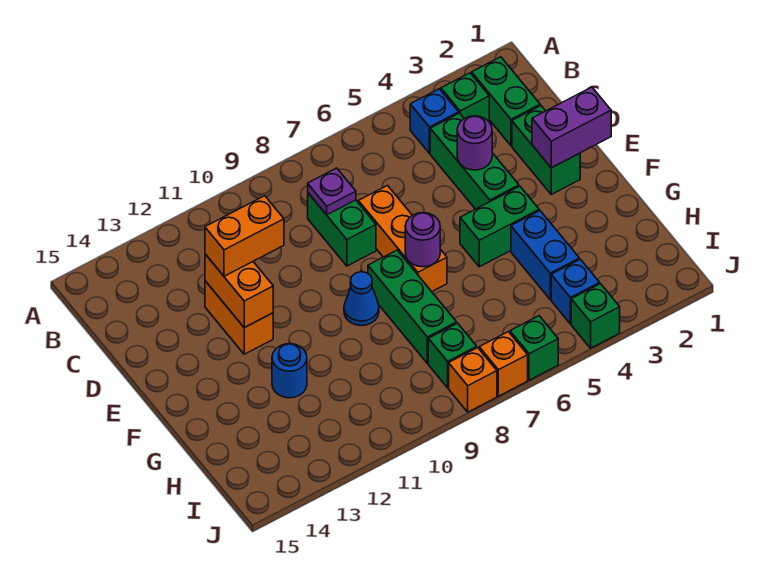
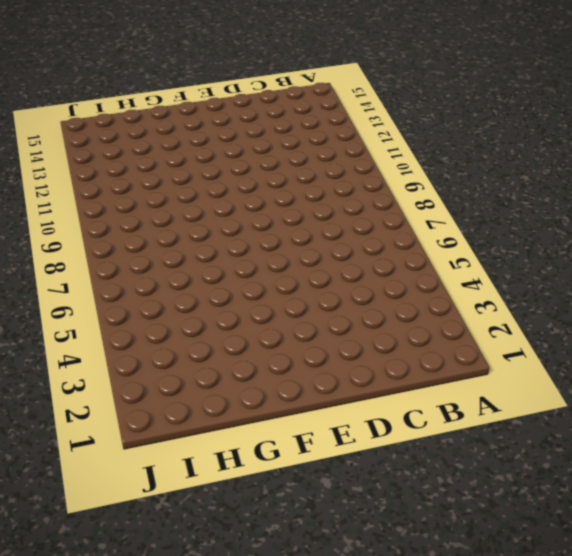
none -> green 1x2 brick [472,57,540,146]
none -> green 1x1 brick [441,73,489,121]
none -> blue 1x1 brick [410,89,459,153]

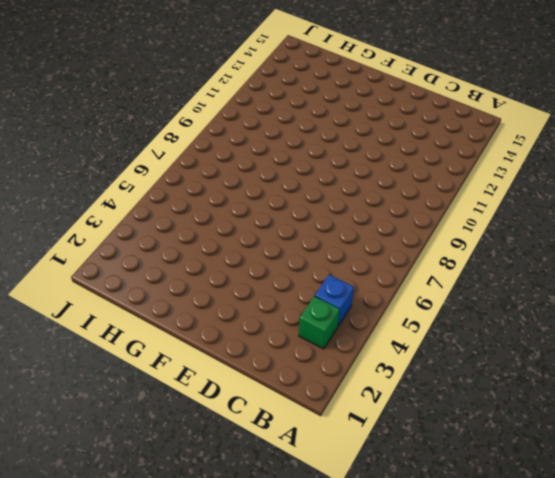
none -> green 1x2 brick [472,57,540,146]
none -> green 1x3 brick [430,113,519,209]
none -> green 1x2 brick [308,193,376,266]

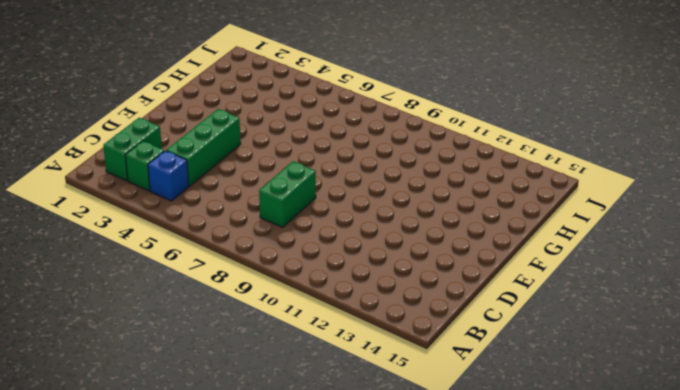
none -> green 1x2 brick [512,106,580,194]
none -> orange 1x3 brick [358,186,447,291]
none -> orange 1x2 brick [205,281,273,354]

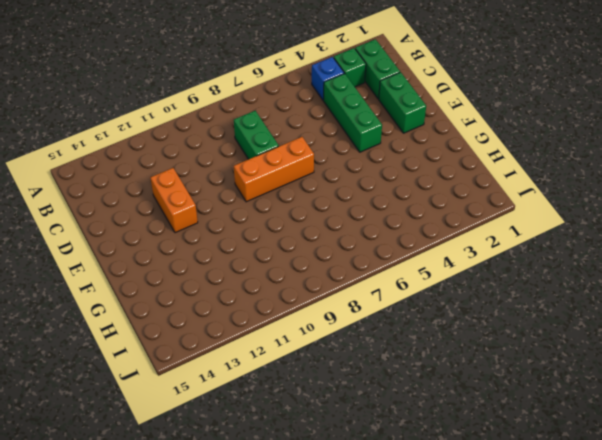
orange 1x3 brick [234,137,314,202] -> orange 1x3 brick turned to [358,186,447,291]
none -> green 1x2 brick [460,186,539,267]
none -> green 1x3 brick [368,250,457,363]
none -> blue 1x1 cone [344,272,379,326]

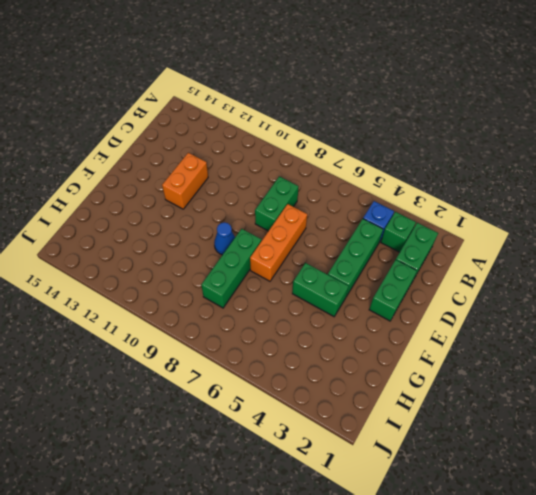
none -> blue 1x2 brick [511,211,579,299]
none -> blue 1x1 round brick [272,344,307,398]
none -> blue 1x1 brick [551,259,600,324]

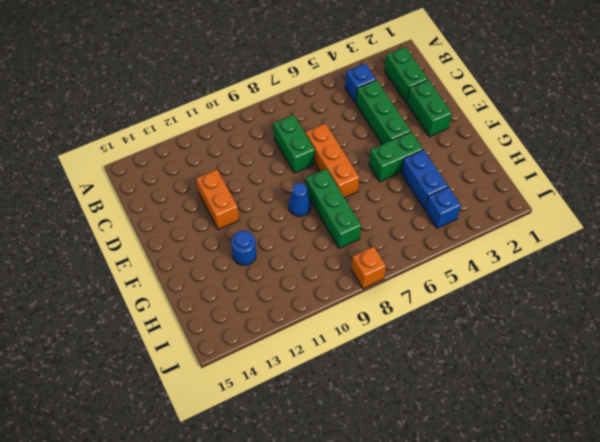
none -> green 1x1 brick [441,73,489,121]
none -> green 1x1 brick [428,323,477,388]
none -> green 1x1 brick [571,284,620,348]

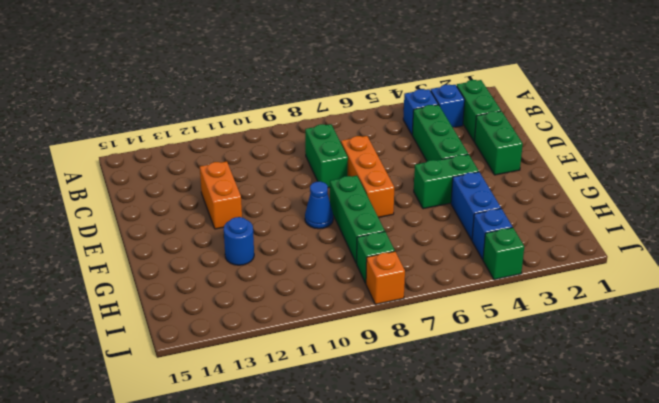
blue 1x1 brick [431,85,465,127] -> green 1x1 brick [441,73,489,121]
none -> green 1x1 brick [510,316,558,380]
none -> orange 1x1 brick [479,332,528,396]
none -> purple 1x1 plate [308,168,356,215]

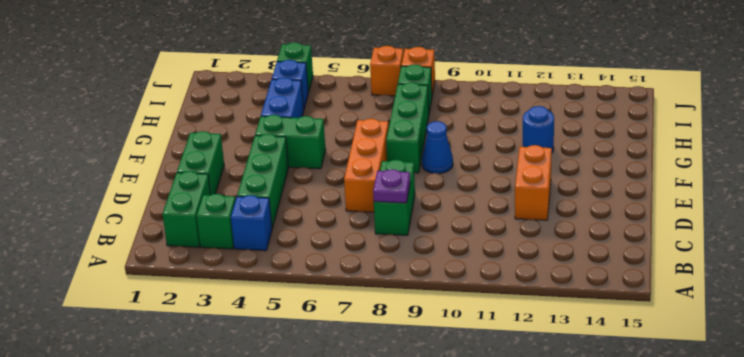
none -> green 1x1 brick [510,316,558,380]
none -> purple 1x1 round brick [457,116,492,170]
none -> orange 1x2 brick [205,254,273,328]

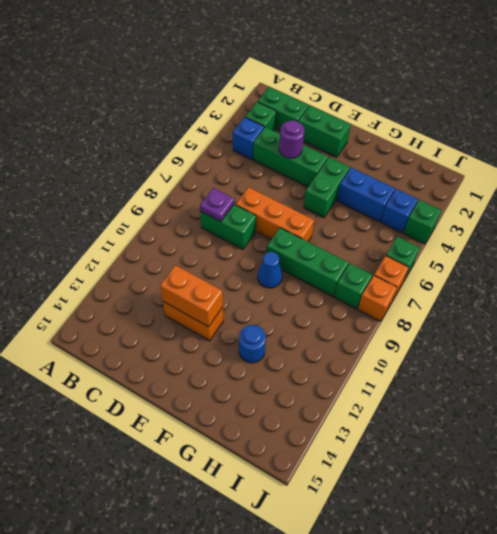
none -> purple 1x2 brick [532,87,611,168]
none -> purple 1x1 round brick [405,213,440,267]
none -> orange 1x2 brick [205,196,284,276]

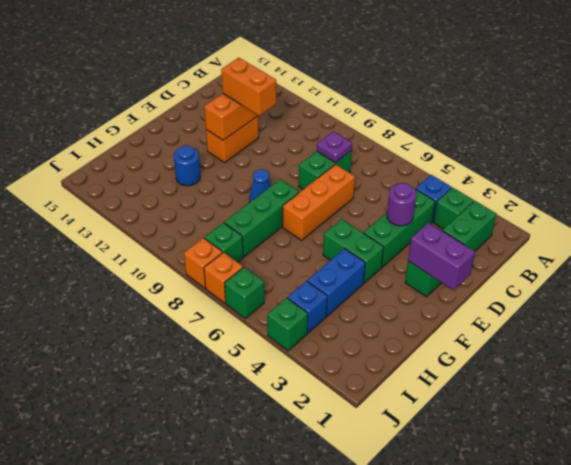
none -> purple 1x1 round brick [405,213,440,267]

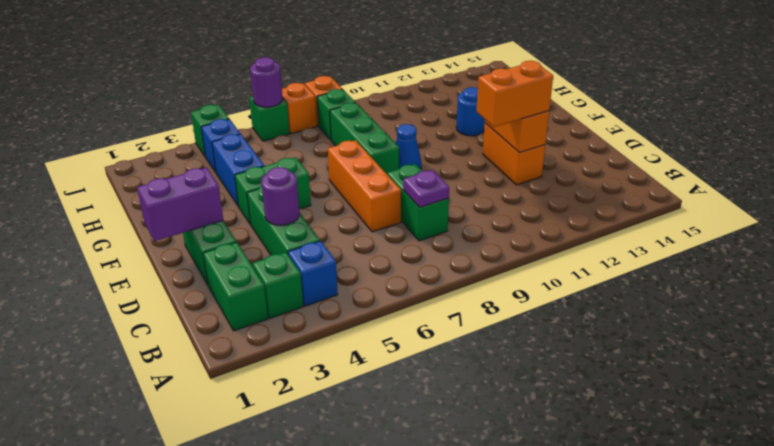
purple 1x1 round brick [250,57,283,107] -> purple 1x1 round brick moved to [405,213,440,267]

